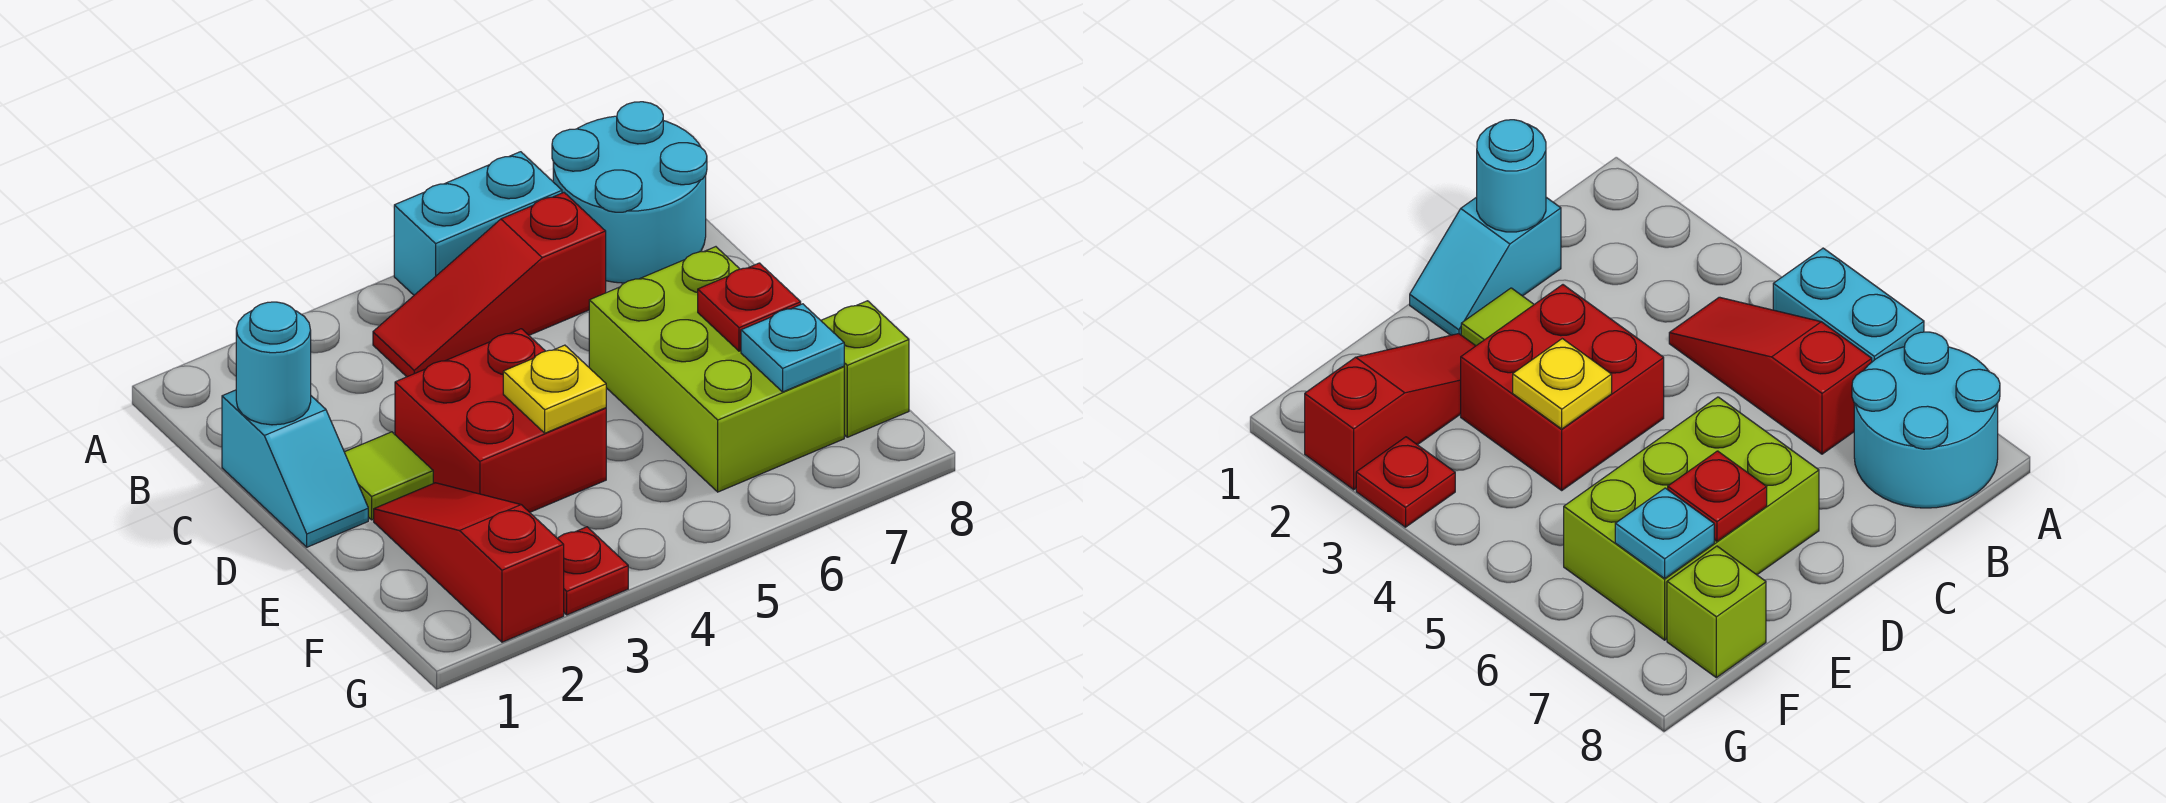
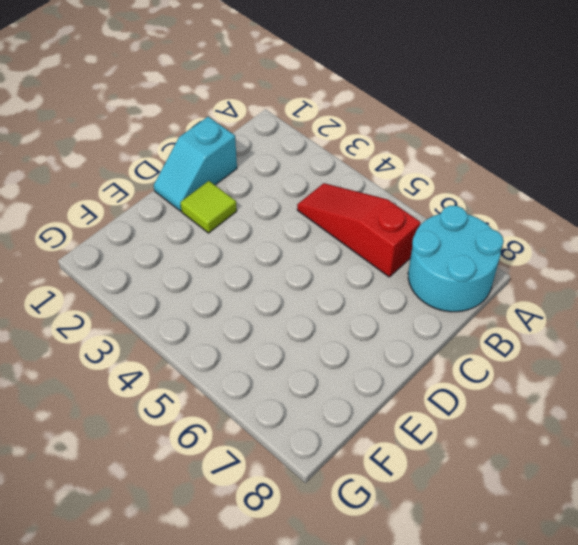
none -> cyan 1x2 brick [394,152,562,295]
none -> red 2x2 brick [395,329,606,512]
none -> lime 2x3 brick [589,247,844,492]

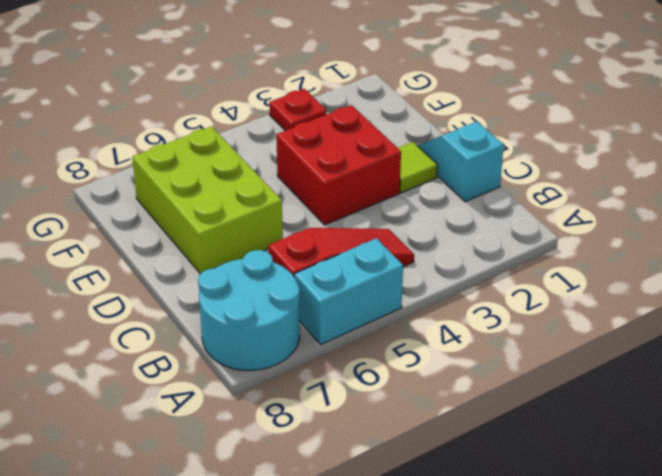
none -> red 1x3 slope [374,483,564,642]
none -> lime 1x1 brick [821,301,909,437]
none -> cyan 1x1 round brick [236,302,311,425]

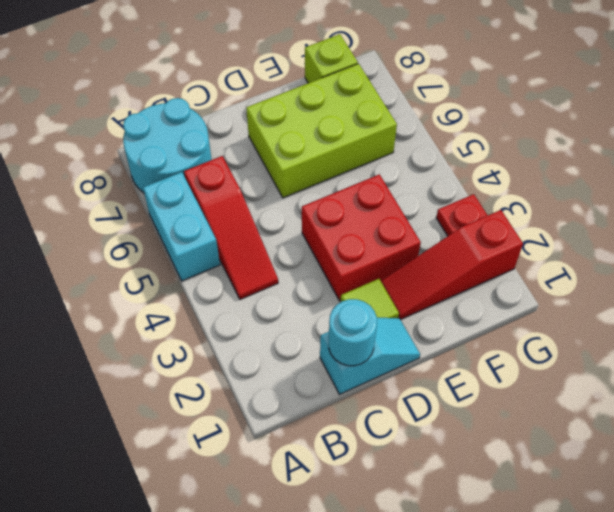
none -> yellow 1x1 plate [503,345,606,433]
none -> red 1x1 plate [698,263,801,351]
none -> cyan 1x1 plate [741,304,844,392]

